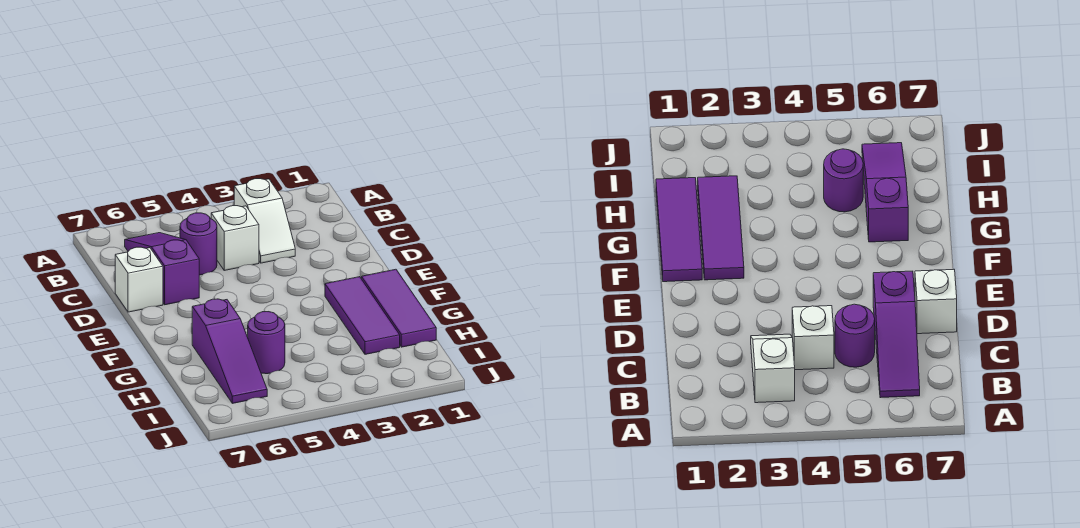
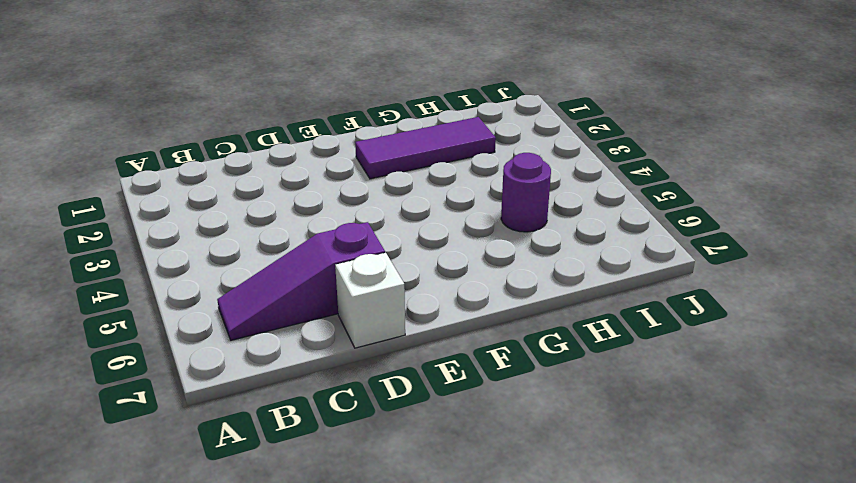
none -> white 1x2 slope [234,179,295,263]
none -> white 1x1 brick [211,206,259,270]

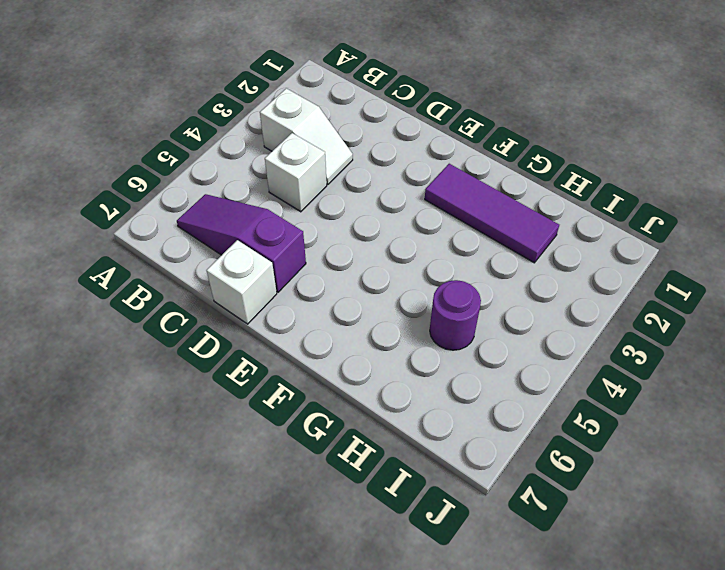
none -> purple 1x1 round brick [180,213,217,275]
none -> purple 1x3 tile [362,269,436,347]

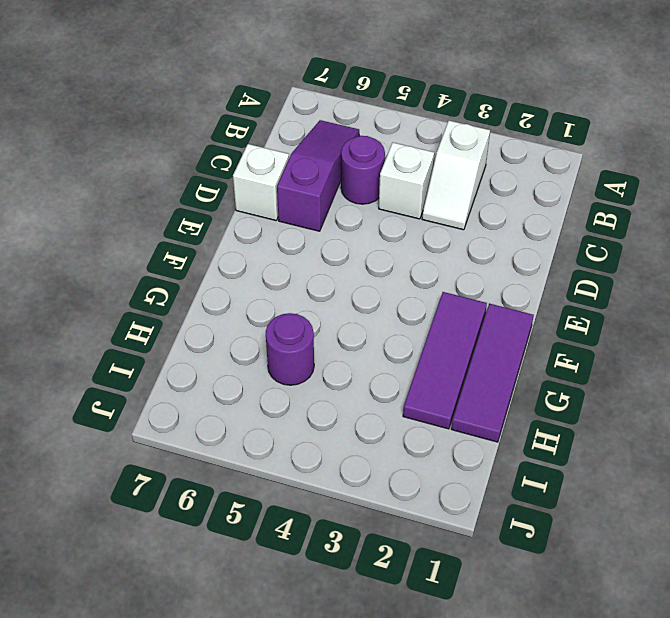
none -> purple 1x3 slope [192,299,267,403]

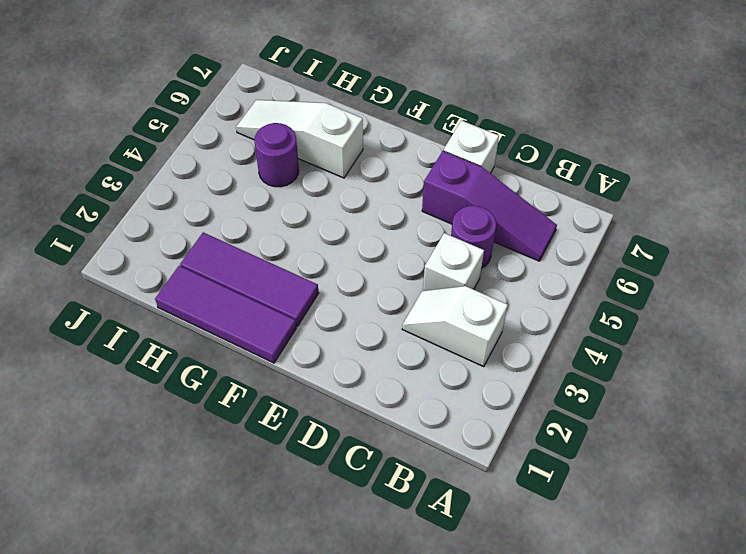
white 1x3 slope [236,100,363,178] -> purple 1x3 slope [192,299,267,403]

